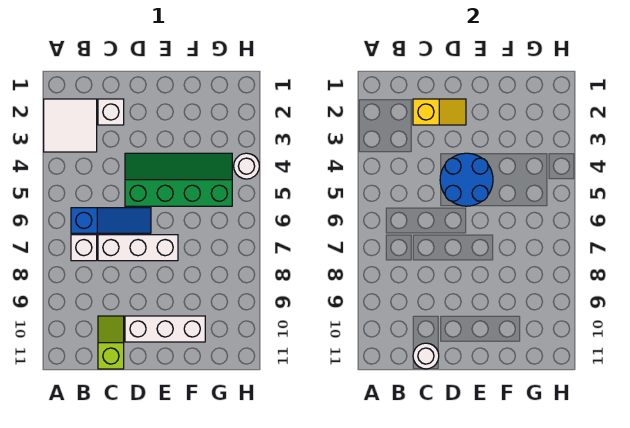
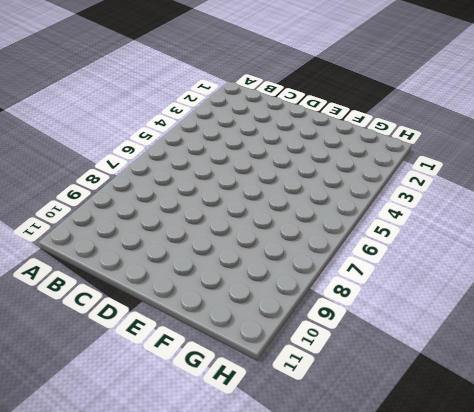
none -> white 2x2 tile [44,99,97,152]
none -> blue 1x3 slope [71,208,151,233]
none -> white 1x1 brick [71,235,97,261]

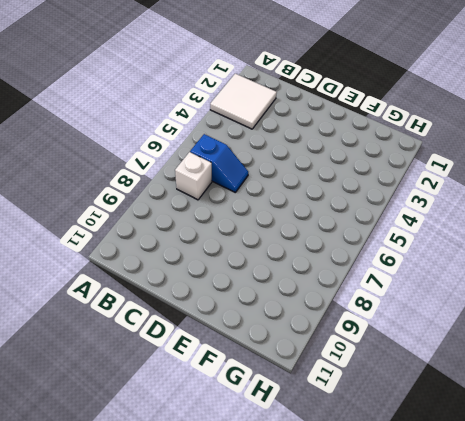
blue 1x2 slope [190,134,248,192] -> blue 1x3 slope [71,208,151,233]
none -> white 1x1 brick [98,99,124,125]
none -> white 1x3 brick [98,235,178,261]
none -> lime 1x2 slope [98,316,124,369]

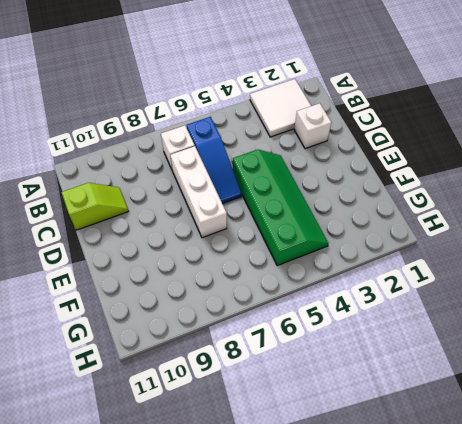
none -> white 1x3 brick [125,316,205,342]
none -> white 1x1 round brick [234,153,259,179]
none -> yellow 1x2 slope [413,99,466,125]

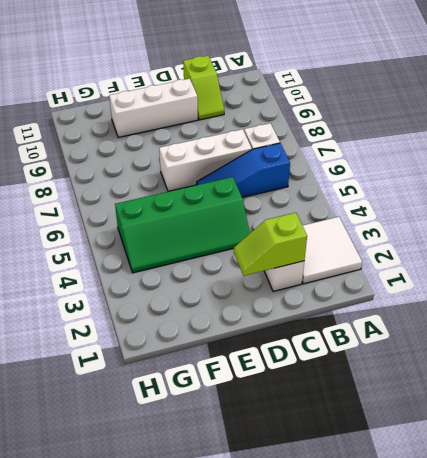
lime 1x2 slope [234,213,307,276] -> yellow 1x2 slope [413,99,466,125]
none -> white 1x1 round brick [234,153,259,179]
none -> white 1x1 round brick [413,343,439,369]
none -> blue 2x2 round brick [440,153,493,206]

